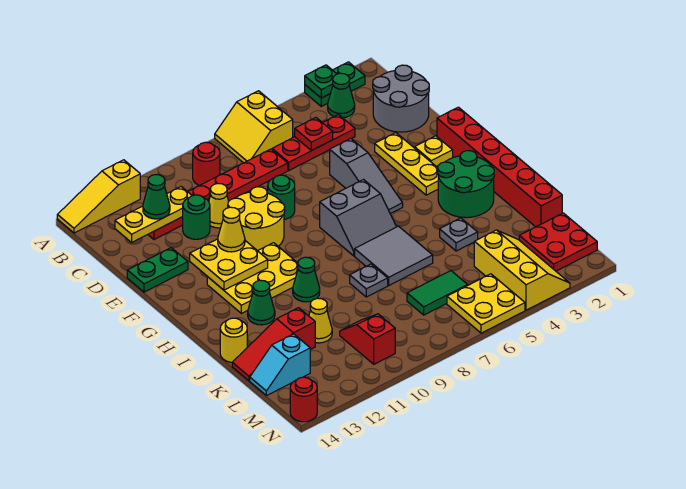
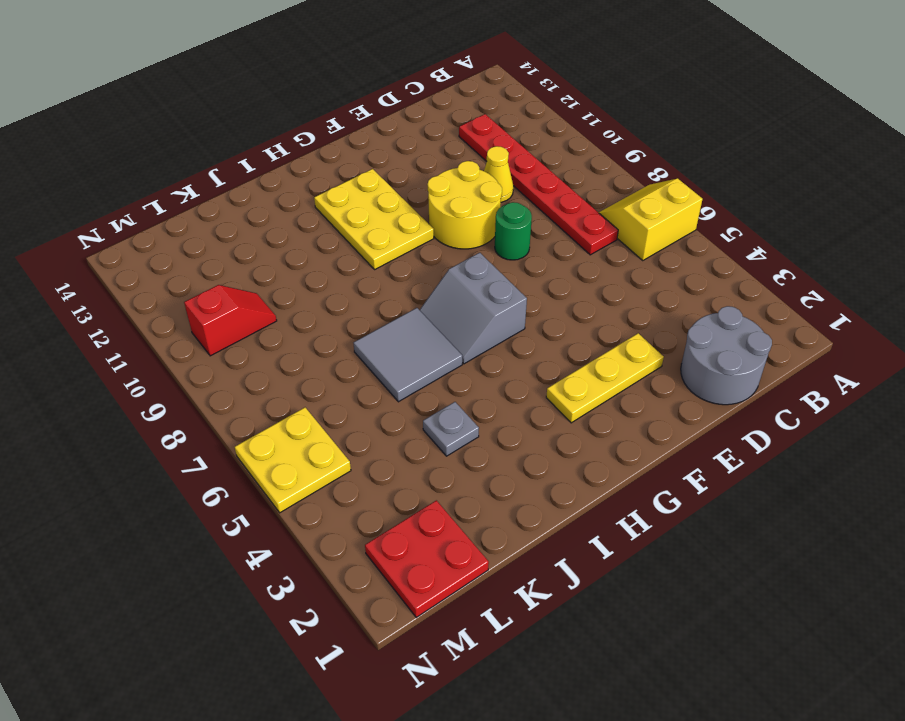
none -> green 1x2 plate [305,62,365,106]
none -> yellow 1x3 slope [57,160,140,233]
none -> green 1x1 cone [328,73,355,118]
none -> red 1x1 round brick [193,142,220,186]

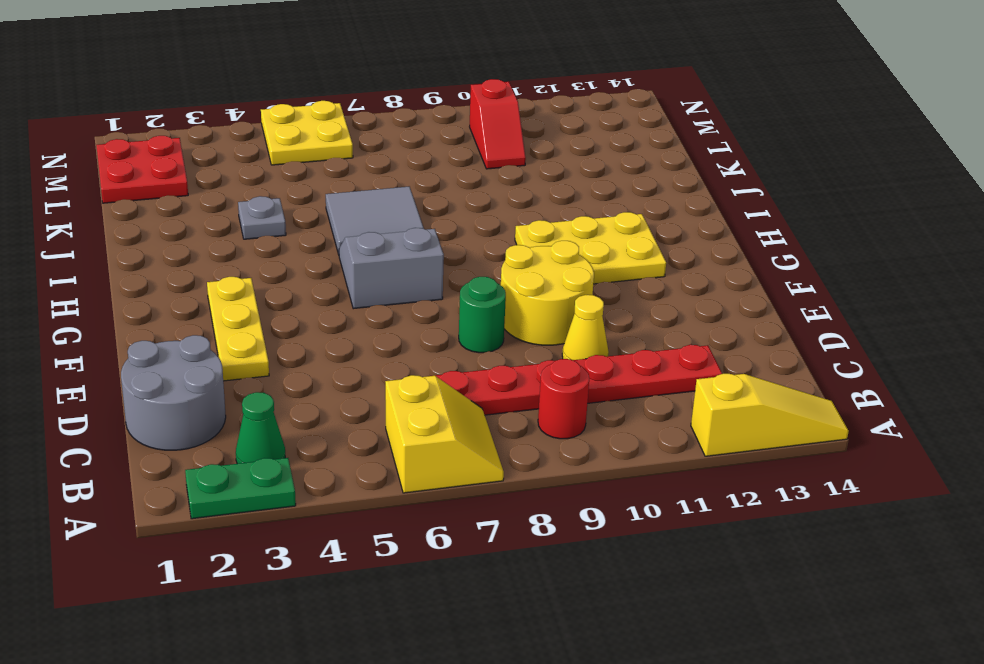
none -> red 1x3 plate [272,115,355,170]
none -> green 1x1 round brick [183,195,210,239]
none -> grey 1x3 slope [330,139,403,214]
none -> green 1x2 plate [127,248,188,292]

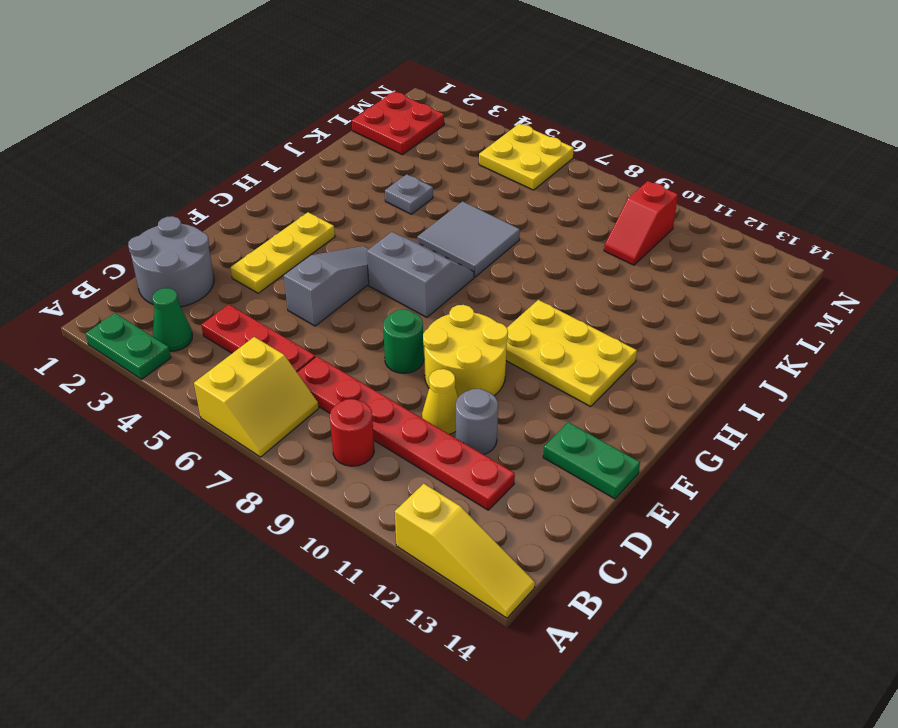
grey 1x1 round brick [456,389,498,455] -> green 1x1 round brick [183,195,210,239]
none -> red 1x6 brick [437,107,562,227]
none -> yellow 1x1 plate [415,136,453,166]
none -> green 2x2 round brick [438,151,494,218]
none -> green 1x1 cone [293,257,320,302]

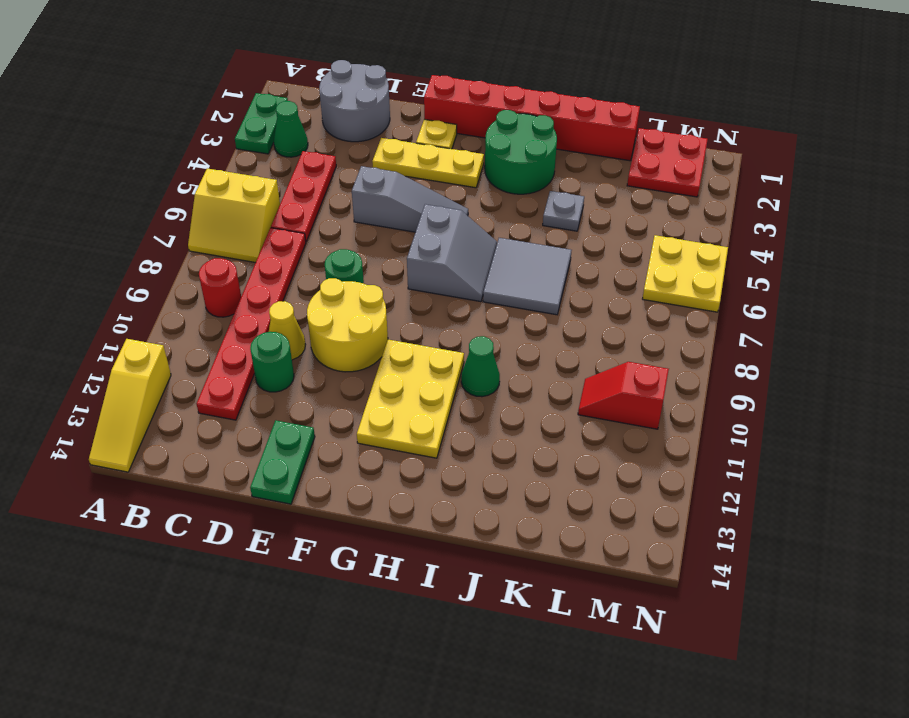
none -> green 1x1 cone [248,280,275,325]
none -> grey 1x1 plate [350,264,388,297]
none -> yellow 1x1 round brick [220,318,247,362]
none -> yellow 1x1 cone [309,298,332,343]

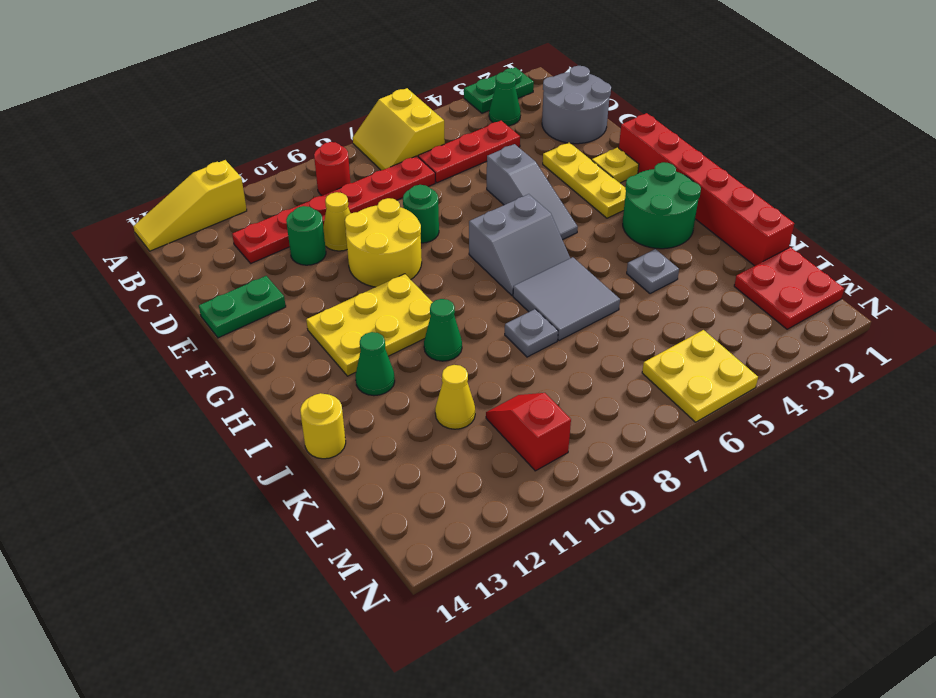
none -> red 1x3 slope [232,308,315,381]
none -> yellow 2x3 slope [474,230,570,310]
none -> green 1x2 tile [407,271,468,315]
none -> cyan 1x2 slope [250,334,310,396]

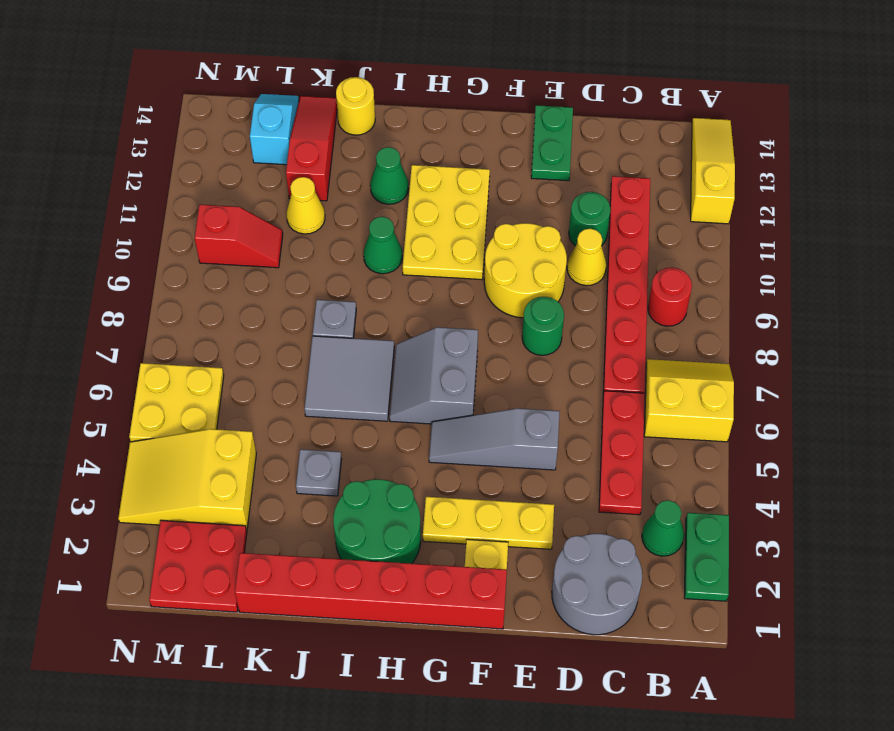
yellow 2x3 slope [118,429,256,530] -> yellow 2x3 slope turned to [474,230,570,310]
none -> green 1x2 tile [407,271,468,315]
none -> red 1x1 round brick [290,377,317,422]
none -> green 1x1 plate [305,65,336,98]
none -> red 1x1 plate [295,118,333,151]

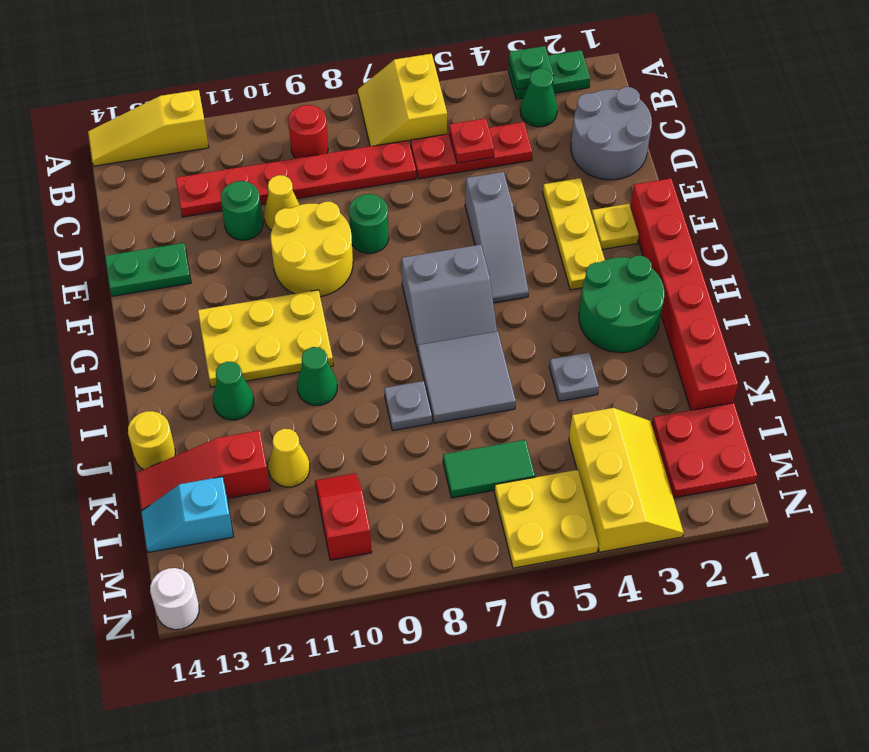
white 1x1 round brick [150,568,199,630] -> red 1x1 round brick [290,377,317,422]
none -> yellow 1x3 plate [115,187,192,242]
none -> yellow 2x2 plate [190,239,268,290]
none -> green 1x1 cone [143,175,170,219]
none -> yellow 1x1 cone [218,207,245,252]

